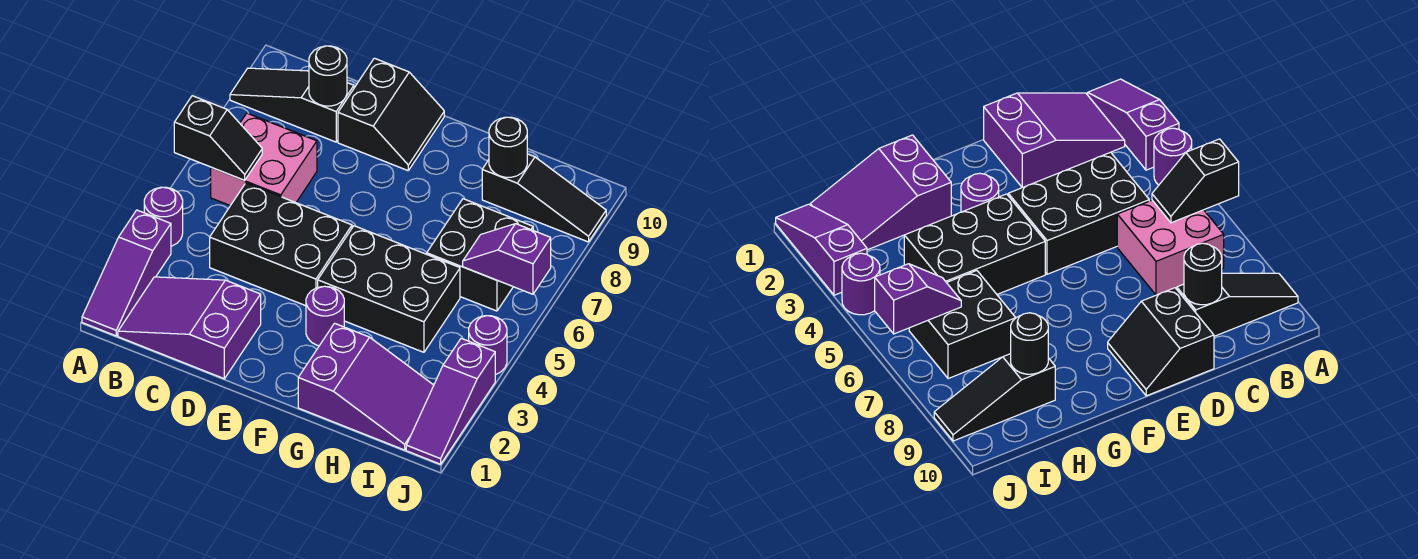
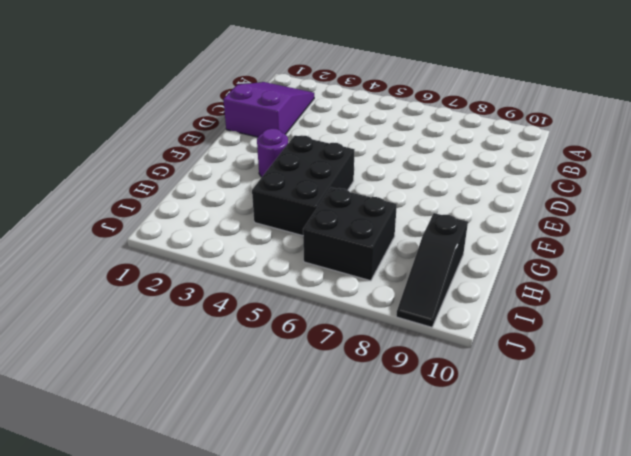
none -> purple 1x3 slope [82,210,171,336]
none -> purple 1x1 round brick [144,187,183,246]
none -> black 1x3 slope [230,68,354,142]

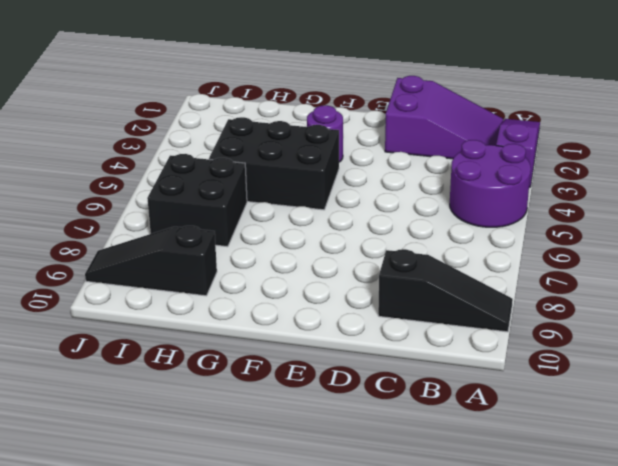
purple 2x2 round brick [450,140,531,227] -> purple 1x1 round brick [144,187,183,246]
none -> pink 2x2 brick [211,113,317,206]
none -> black 2x3 brick [210,183,352,306]
none -> black 2x2 slope [338,58,444,171]

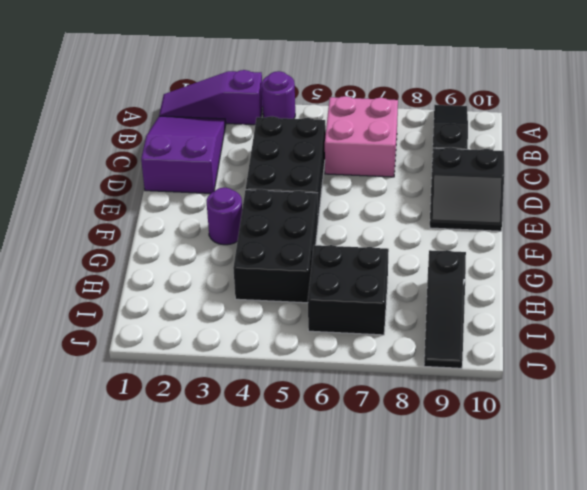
none -> purple 2x3 slope [298,323,434,450]
none -> purple 1x3 slope [406,338,495,464]
none -> purple 1x1 round brick [469,316,507,375]

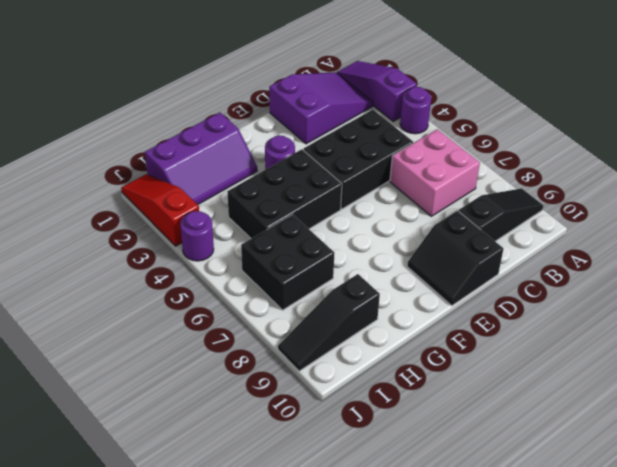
purple 2x3 slope [145,113,257,205] -> purple 2x3 slope turned to [298,323,434,450]
red 1x3 slope [121,174,199,246] -> purple 1x3 slope [406,338,495,464]
none -> black 1x2 slope [174,96,262,180]
none -> black 1x1 round brick [309,46,347,106]
none -> black 1x1 round brick [489,117,527,177]

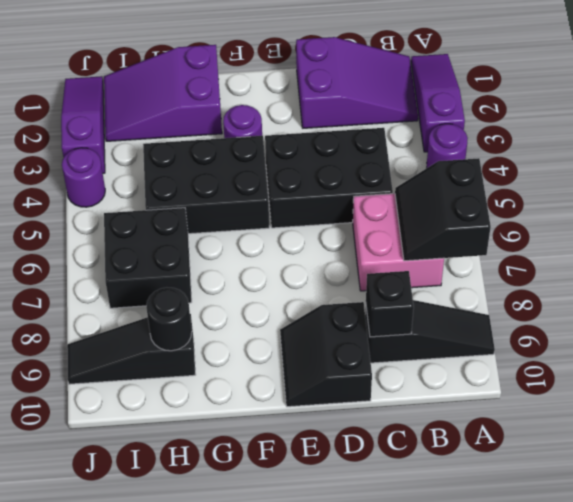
black 2x2 slope [395,158,491,261] -> black 1x2 slope [174,96,262,180]
black 1x1 brick [366,271,414,337] -> black 1x1 round brick [309,46,347,106]
none -> purple 1x2 slope [463,224,551,294]

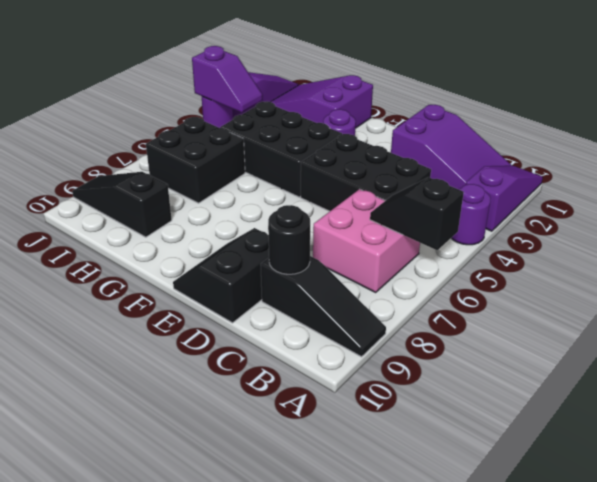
purple 1x2 slope [192,46,263,113] -> purple 1x2 slope moved to [463,224,551,294]
none -> black 1x1 round brick [489,117,527,177]

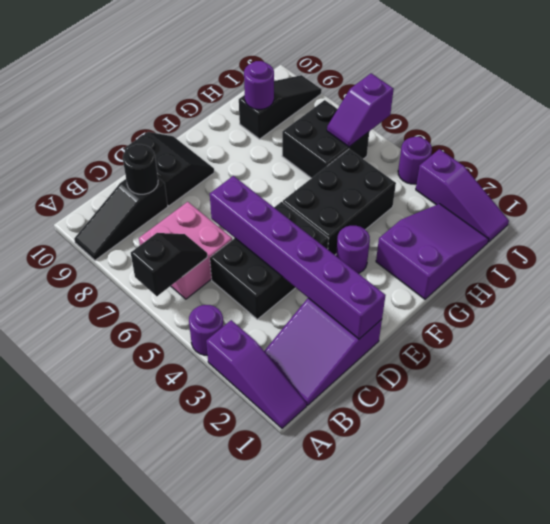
purple 1x6 brick [210,176,386,339] -> none
purple 1x1 round brick [244,61,274,109] -> black 1x1 round brick [489,117,527,177]

